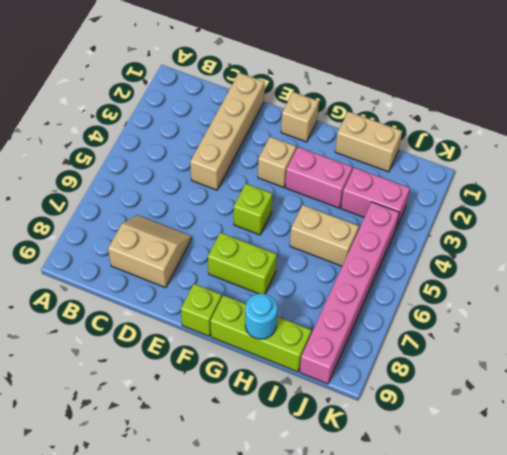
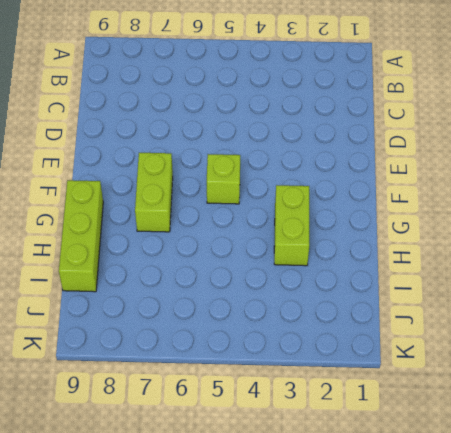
lime 1x2 brick [274,185,309,266] -> pink 1x2 brick [285,147,352,208]
none -> tan 2x2 slope [108,215,191,288]
none -> tan 1x4 brick [190,73,265,190]
none -> tan 1x1 brick [281,92,319,142]

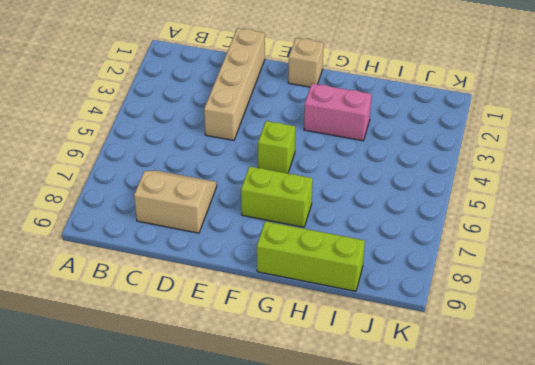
none -> tan 1x1 brick [258,137,296,187]
none -> lime 1x1 brick [181,284,222,336]
none -> tan 1x2 brick [335,112,402,172]

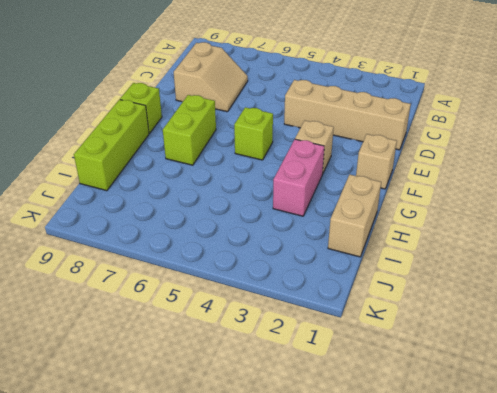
none -> tan 1x2 brick [290,205,359,266]
none -> pink 1x2 brick [341,168,410,228]
none -> pink 1x6 brick [300,202,399,384]

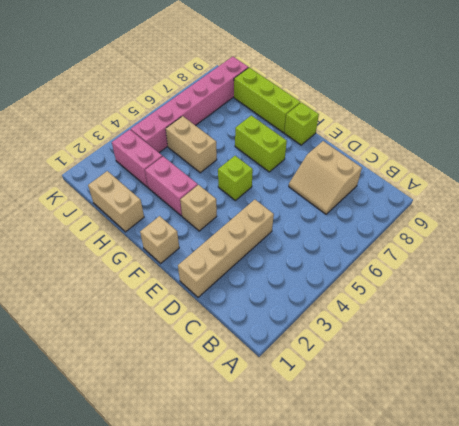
none -> cyan 1x1 round brick [245,294,277,339]

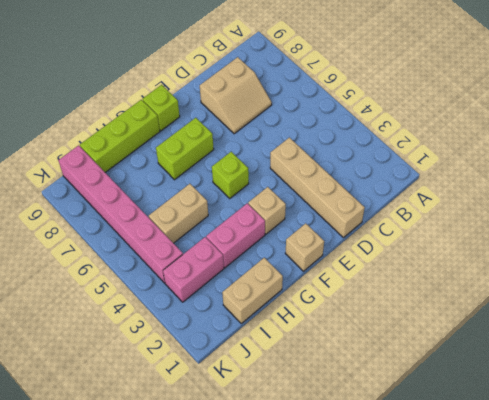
none -> cyan 1x1 round brick [245,294,277,339]

